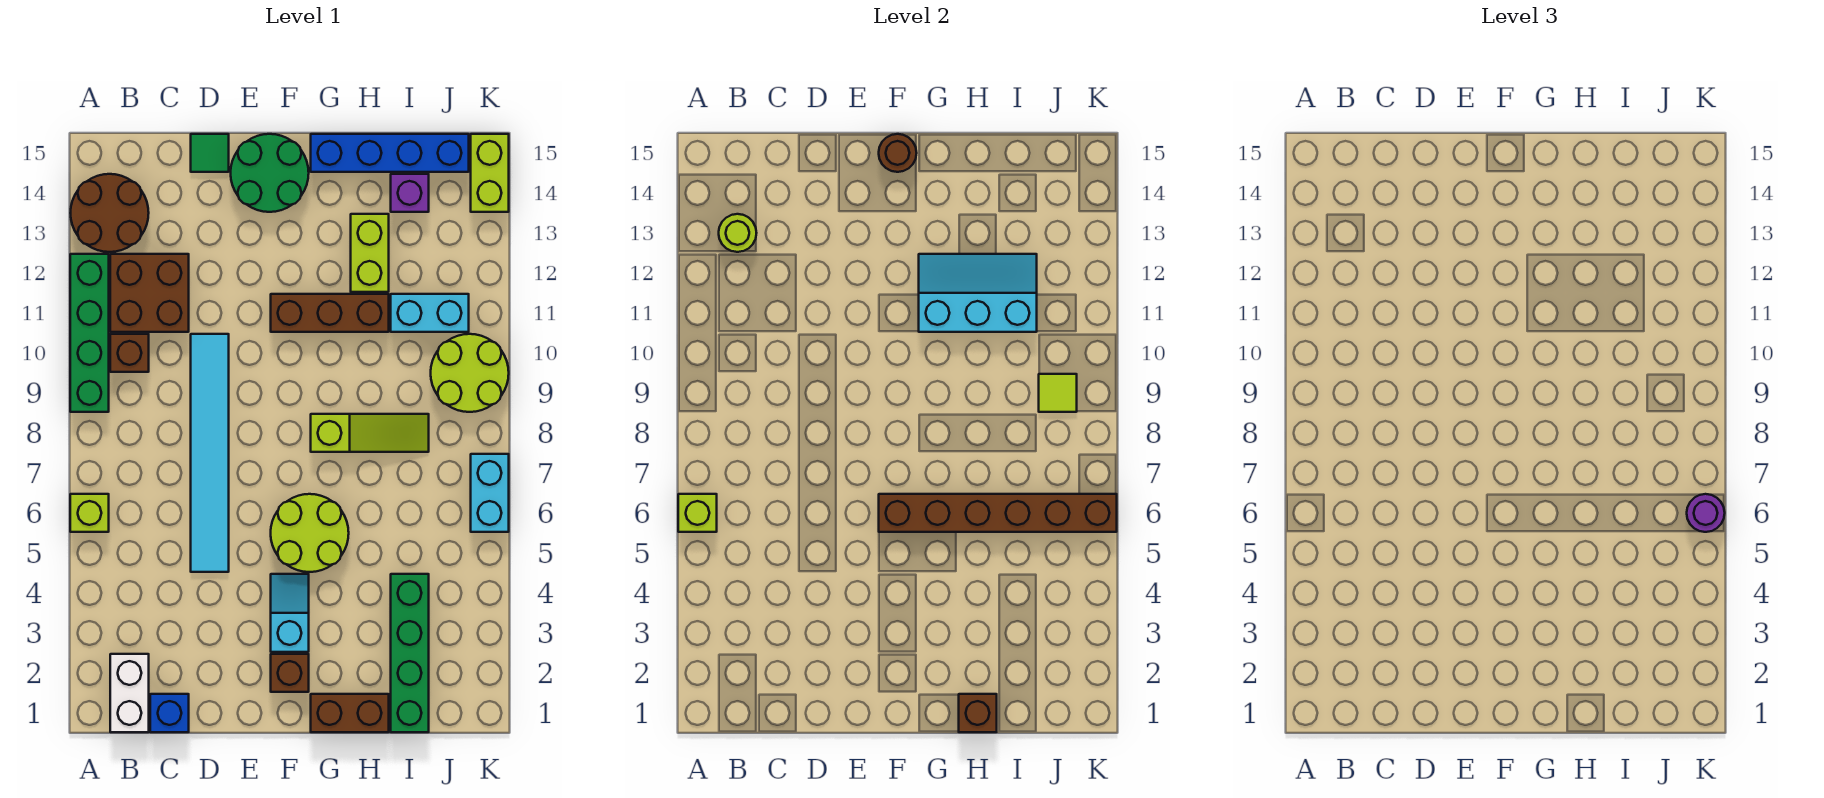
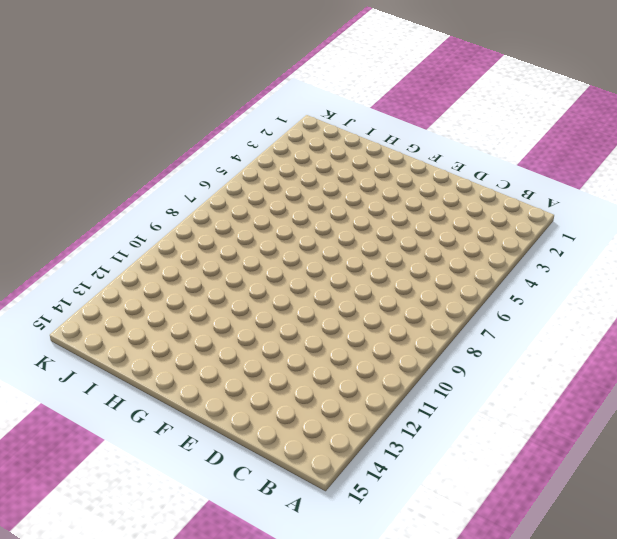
none -> lime 1x1 brick [70,494,109,532]
none -> green 1x4 brick [70,254,109,412]
none -> brown 2x2 round brick [71,174,149,252]
none -> white 1x2 brick [110,654,149,732]

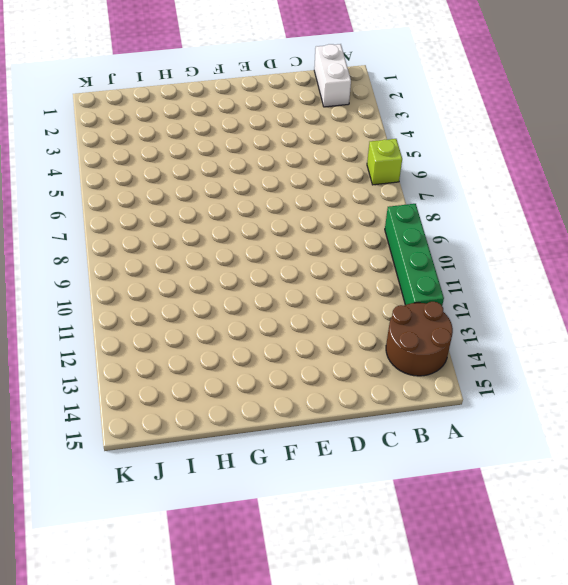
none -> brown 1x1 brick [110,334,149,372]
none -> brown 2x2 brick [110,254,189,332]
none -> blue 1x1 brick [150,694,189,732]
none -> cyan 1x6 tile [191,334,229,572]

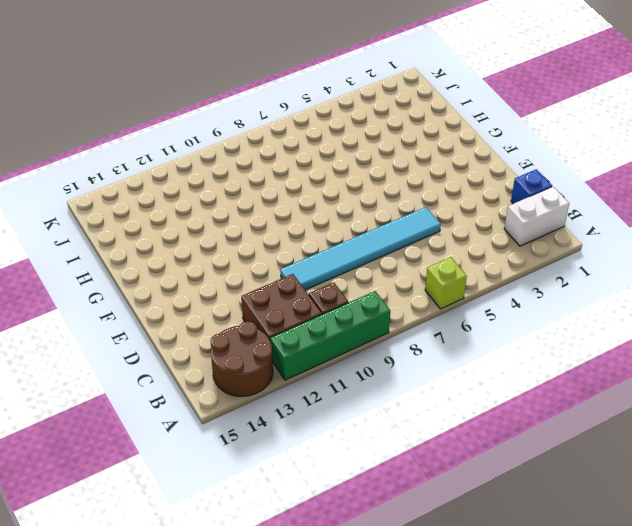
none -> green 1x1 tile [191,134,229,172]
none -> green 2x2 round brick [231,134,309,212]
none -> brown 1x1 brick [271,654,309,692]
none -> cyan 1x2 slope [271,574,309,652]

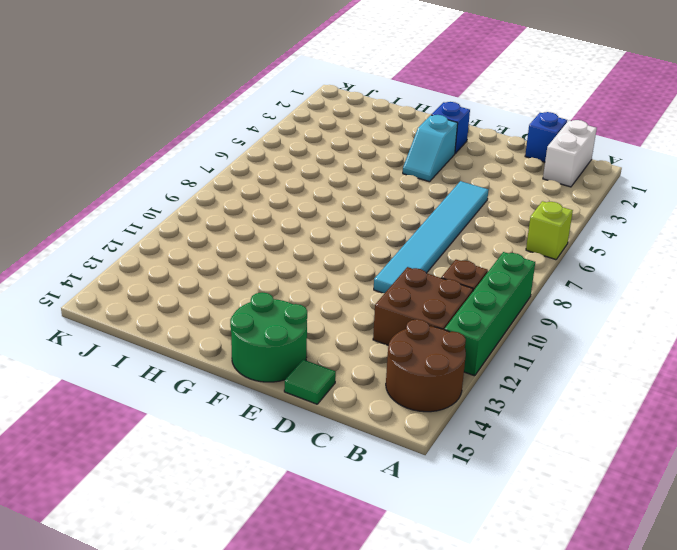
blue 1x1 brick [432,102,470,153] -> brown 1x1 brick [271,654,309,692]
none -> lime 2x2 round brick [271,494,349,572]
none -> brown 1x3 brick [271,294,389,332]
none -> brown 1x2 brick [311,694,389,732]
none -> lime 1x3 slope [311,414,429,452]

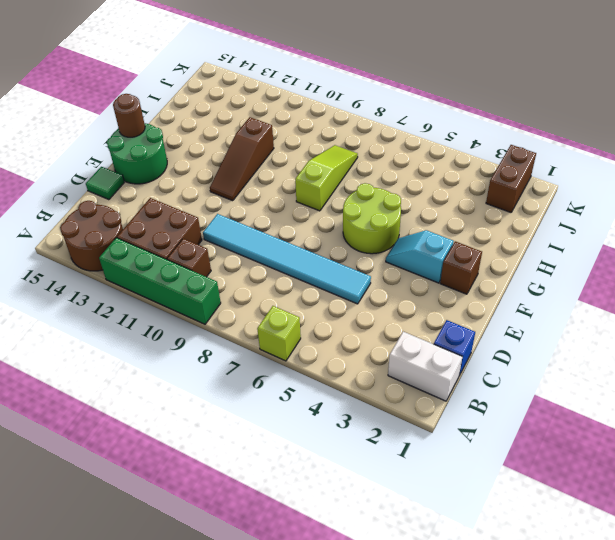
brown 1x3 slope [210,117,274,201] -> brown 1x3 brick [271,294,389,332]
brown 1x2 brick [486,145,536,212] -> brown 1x2 brick moved to [311,694,389,732]
none -> blue 1x4 brick [311,134,469,172]
none -> lime 1x2 brick [351,214,389,292]
none -> green 1x4 brick [391,574,429,732]
none -> cyan 1x2 brick [391,294,469,332]

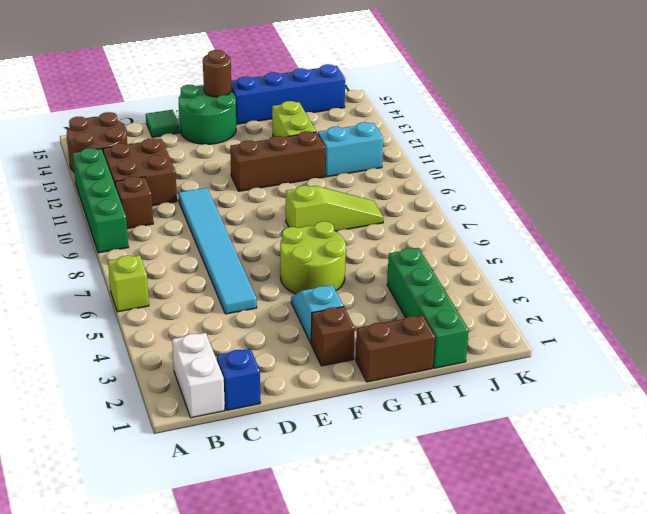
none -> purple 1x1 brick [391,174,429,212]
none -> lime 2x2 round brick [431,334,509,412]
none -> cyan 1x2 brick [471,454,509,532]
none -> lime 1x2 brick [471,134,509,212]

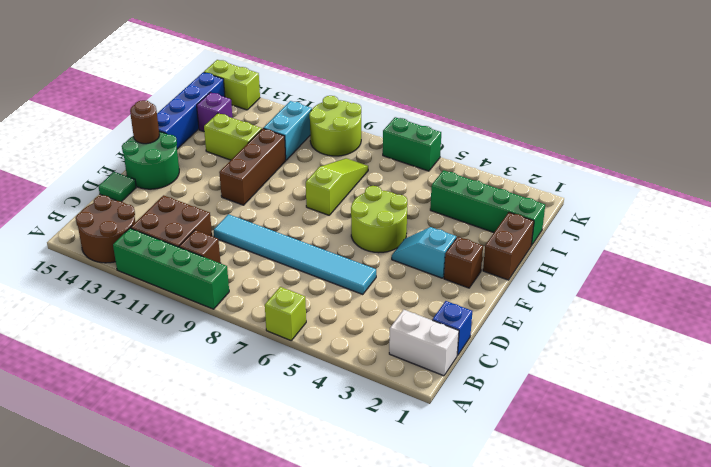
green 1x2 brick [383,117,441,171] -> cyan 1x2 brick [471,454,509,532]
none -> lime 1x1 brick [678,494,717,532]
none -> lime 1x1 round brick [719,214,756,252]
none -> brown 1x6 brick [879,494,1117,532]
none -> cyan 2x3 slope [919,254,1037,332]

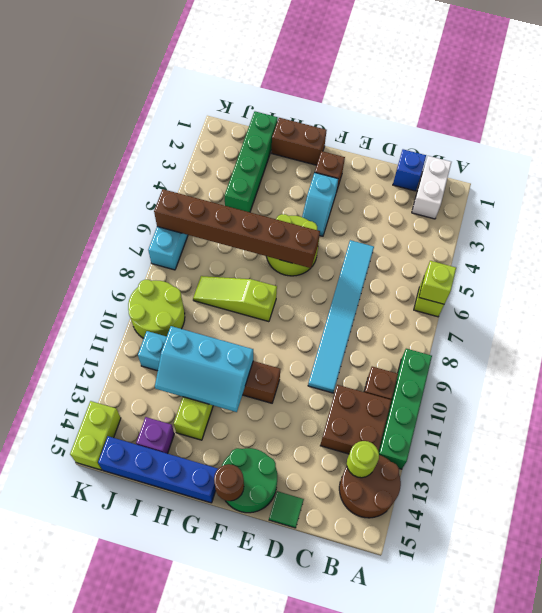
none -> brown 1x1 brick [959,694,997,732]
none -> lime 1x1 tile [1039,374,1077,412]
none -> purple 1x1 round brick [1687,494,1725,532]

